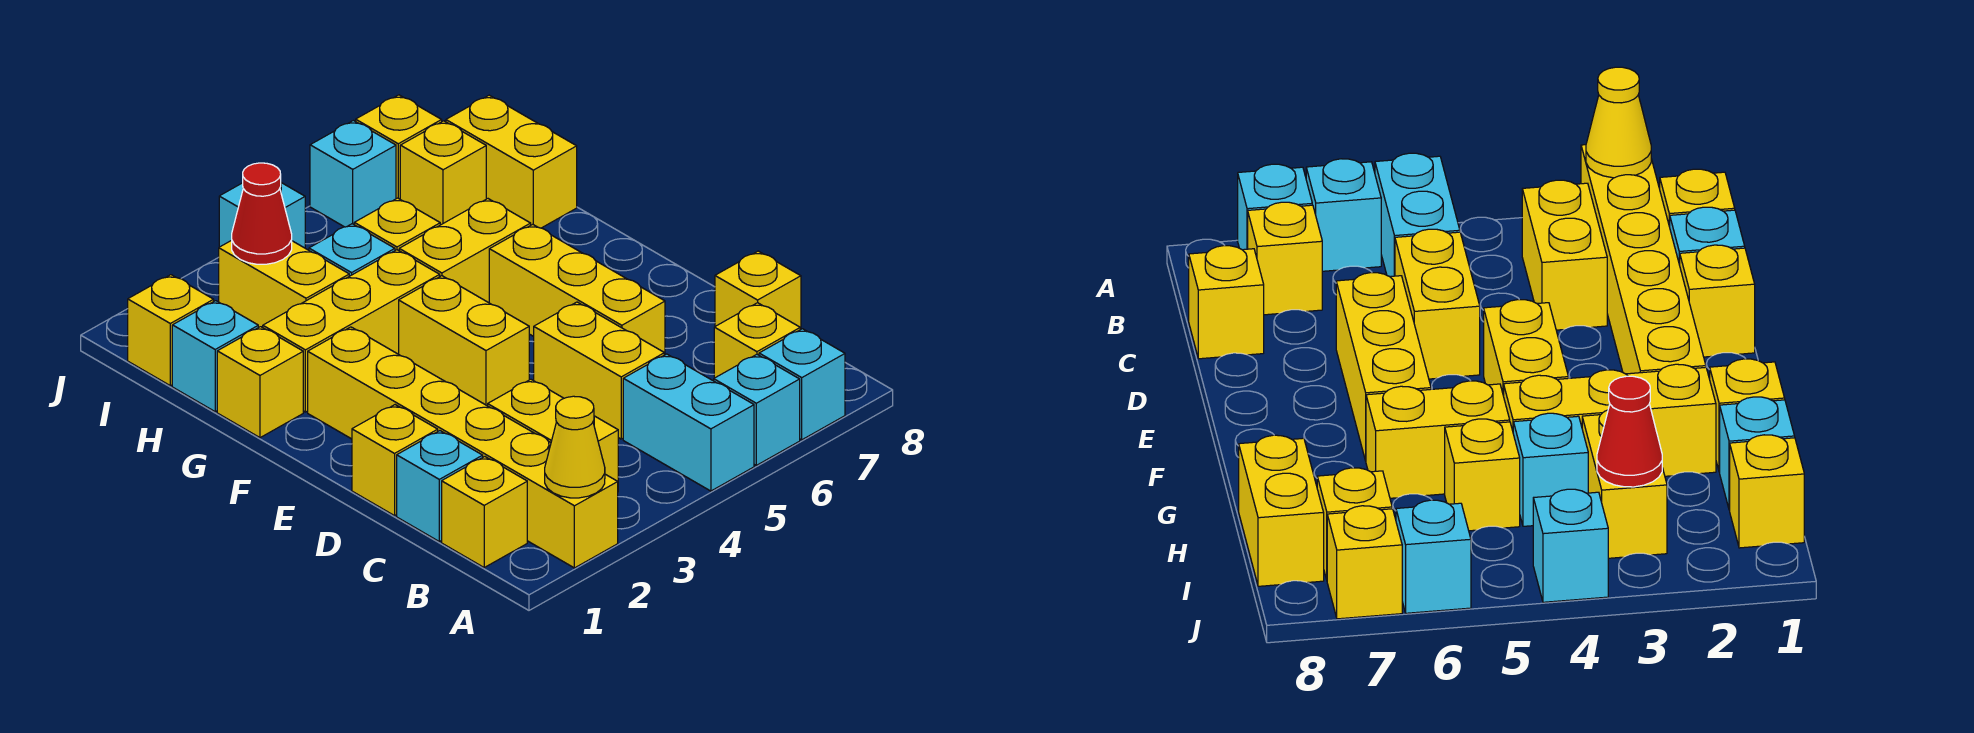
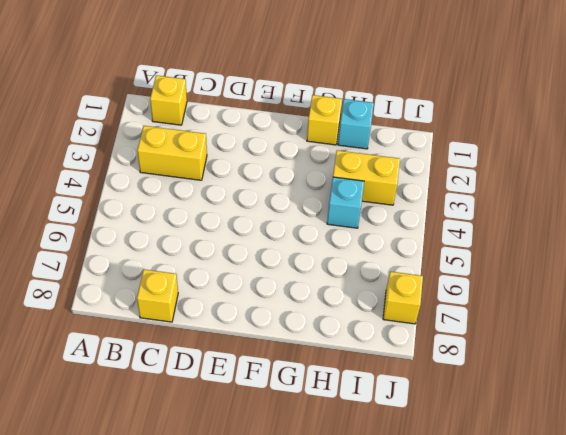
none -> yellow 1x6 brick [308,327,618,568]
none -> cyan 1x2 brick [623,354,754,491]
none -> cyan 1x1 brick [714,355,800,465]

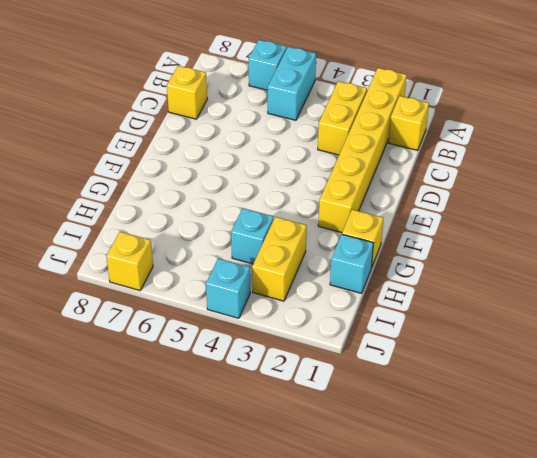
none -> cyan 1x1 brick [759,329,845,440]
none -> yellow 1x1 brick [714,303,800,378]
none -> cyan 1x1 brick [397,431,483,542]

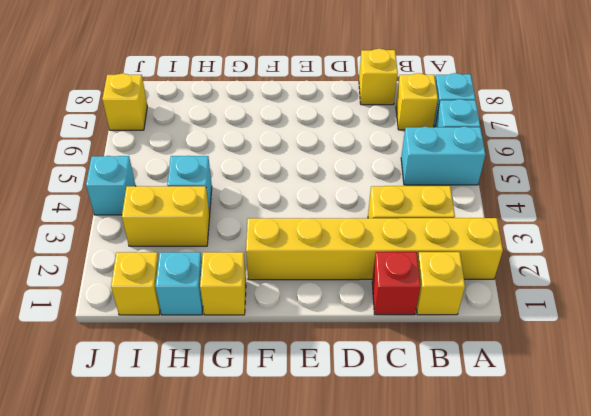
red 1x1 brick [372,252,420,315] -> cyan 1x1 brick [397,431,483,542]
none -> yellow 1x2 brick [534,302,664,439]
none -> yellow 1x1 brick [352,405,438,516]
none -> yellow 1x3 brick [489,224,665,355]

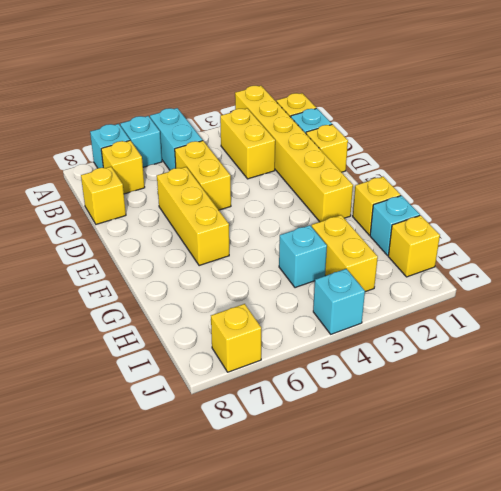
none -> yellow 1x2 brick [399,276,529,406]
none -> yellow 1x3 brick [263,250,440,412]
none -> yellow 1x2 brick [399,199,531,303]

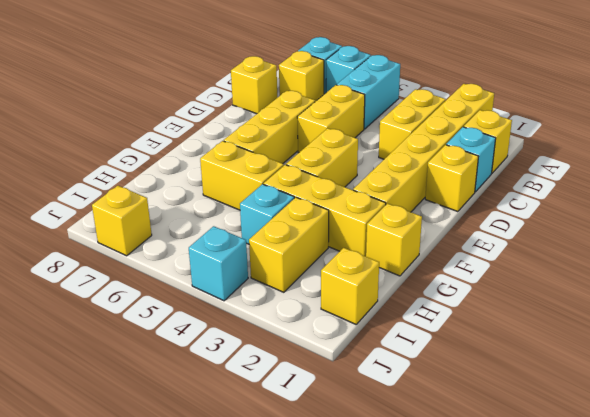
none -> cyan 1x1 brick [172,301,258,412]
none -> yellow 1x1 brick [354,198,440,250]
none -> yellow 1x2 brick [446,95,577,228]

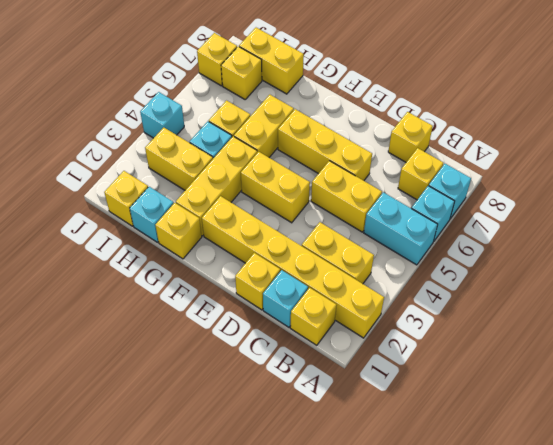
none -> cyan 1x1 brick [310,121,396,227]
none -> yellow 1x1 cone [545,396,605,498]
none -> red 1x1 cone [232,163,292,264]

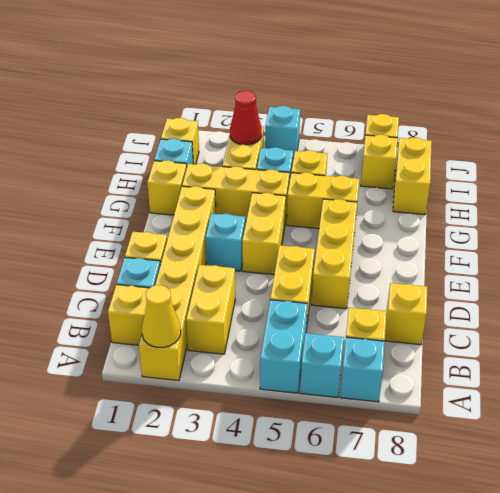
cyan 1x1 brick [206,213,246,271] -> cyan 1x1 brick moved to [310,121,396,227]

